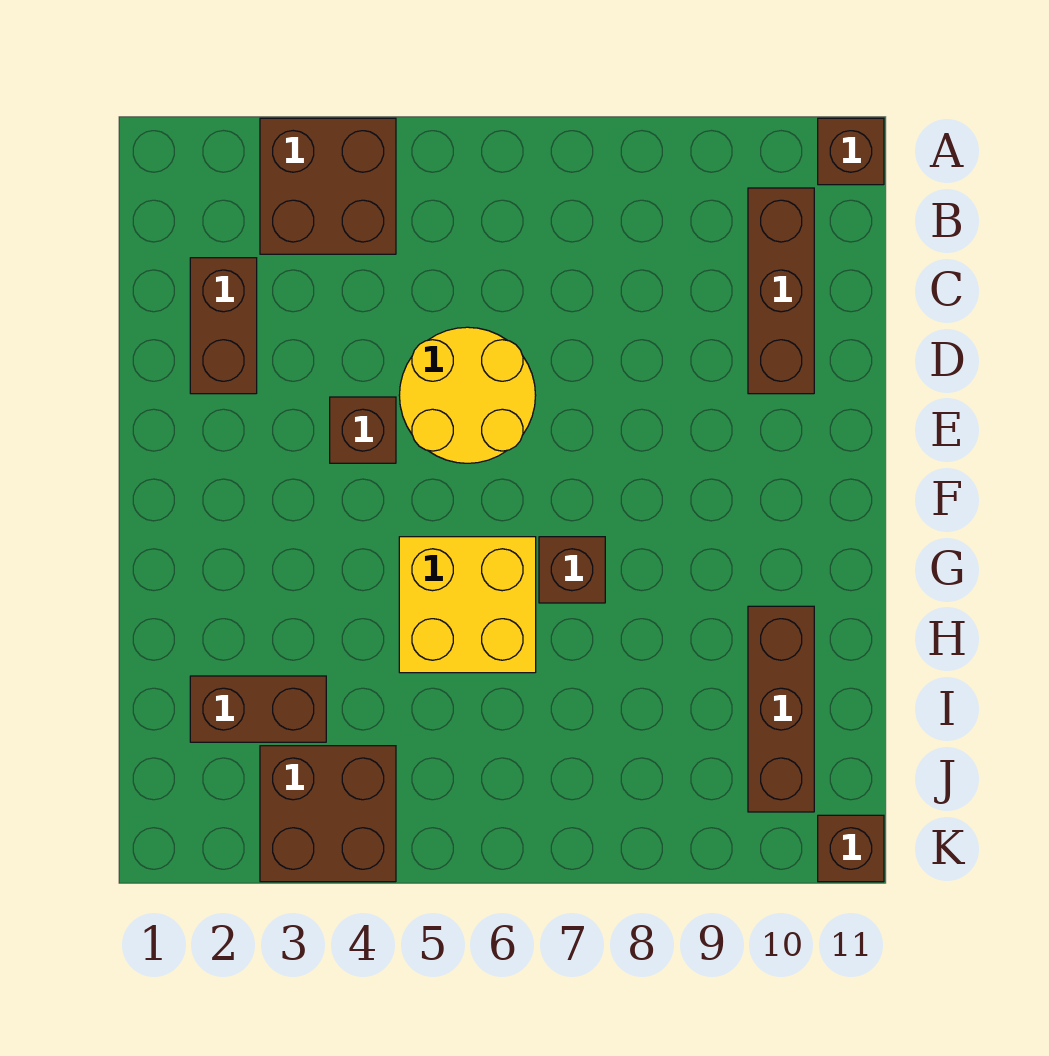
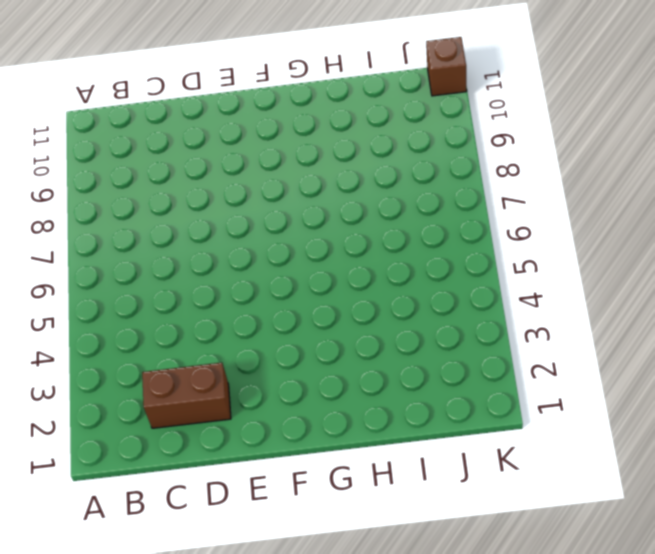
none -> brown 2x2 brick [260,118,396,254]
none -> brown 1x1 brick [818,118,884,185]
none -> brown 1x3 brick [748,188,814,394]

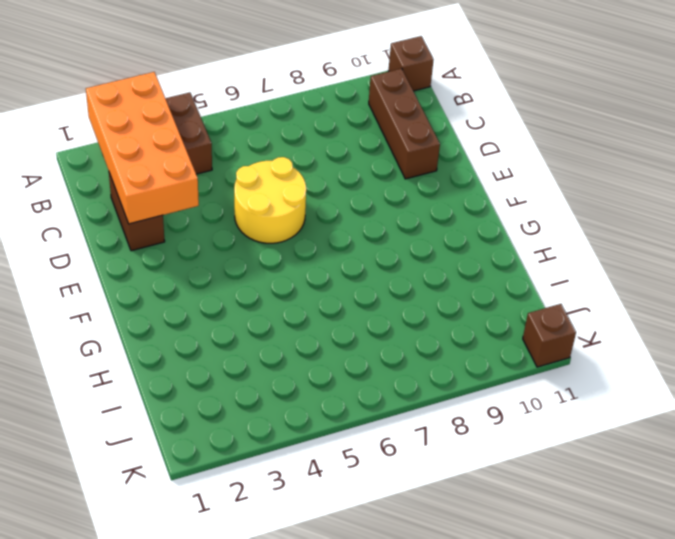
orange 2x4 brick [86,72,199,224] -> none
none -> brown 1x1 brick [330,397,396,463]
none -> yellow 2x2 brick [399,537,536,673]
none -> brown 1x1 brick [539,537,605,603]

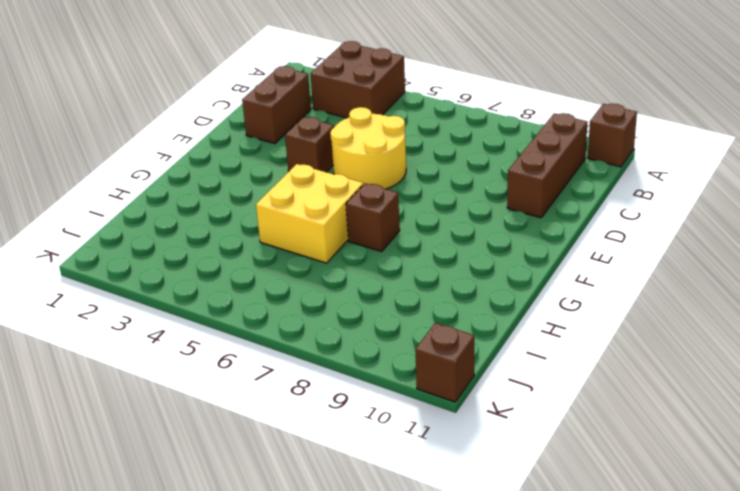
none -> brown 1x3 brick [748,606,814,812]
none -> brown 1x2 brick [190,676,326,742]
none -> brown 2x2 brick [260,746,396,882]

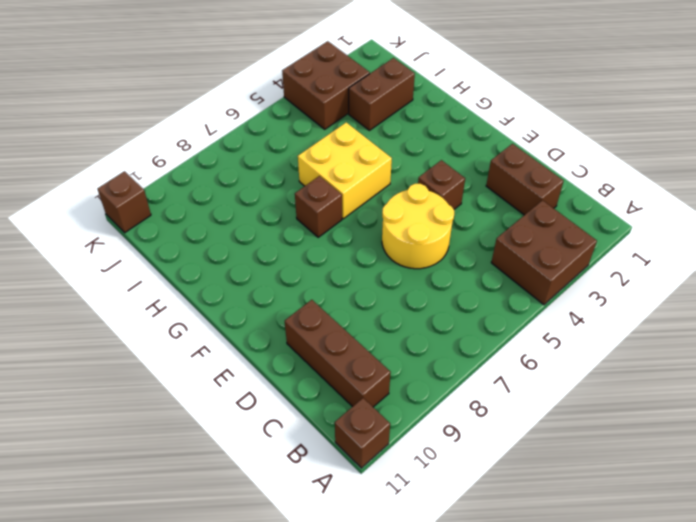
none -> brown 1x3 brick [748,606,814,812]

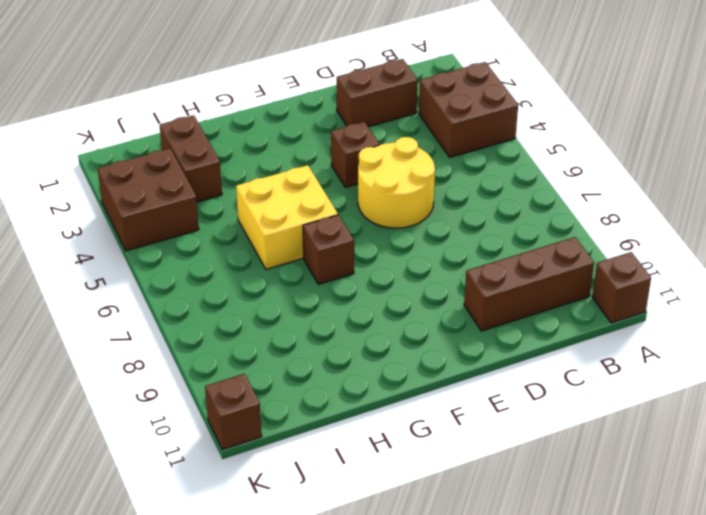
none -> brown 1x3 brick [748,606,814,812]

